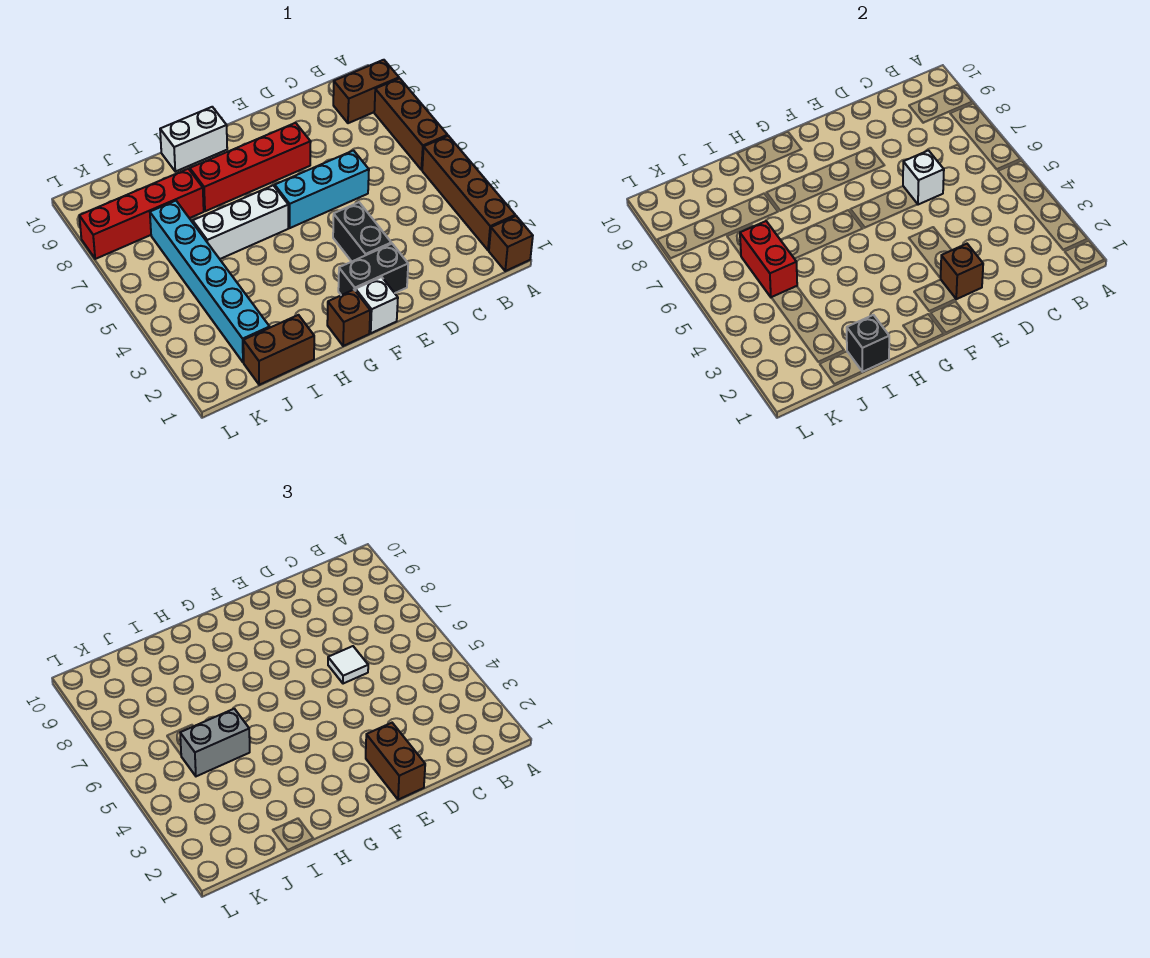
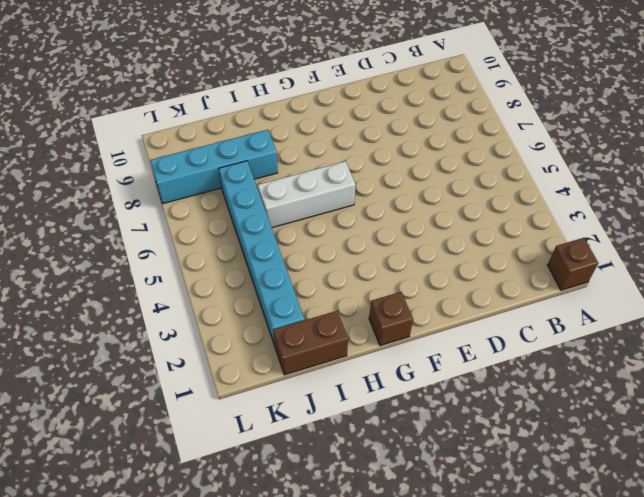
cyan 1x4 brick [150,130,278,203] -> red 1x4 brick [79,169,204,259]
none -> brown 1x4 brick [422,136,515,250]
none -> brown 1x3 brick [374,78,448,170]
none -> brown 1x2 brick [333,60,399,123]

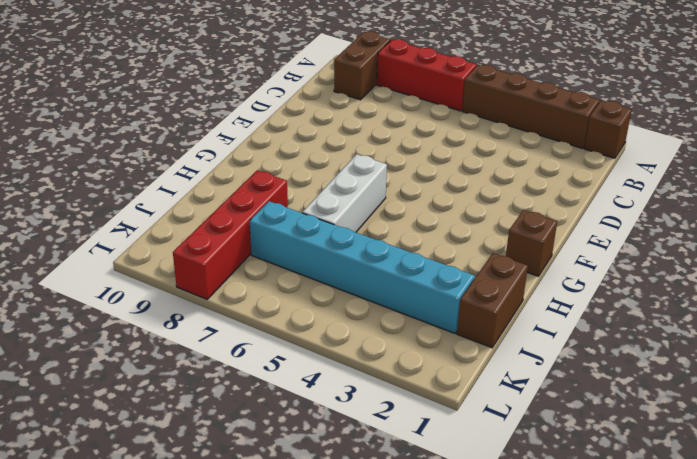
red 1x3 brick [377,40,476,111] -> brown 1x3 brick [374,78,448,170]
none -> cyan 1x3 brick [275,151,369,228]
none -> black 1x2 brick [338,244,408,295]
none -> black 1x2 brick [333,202,391,261]

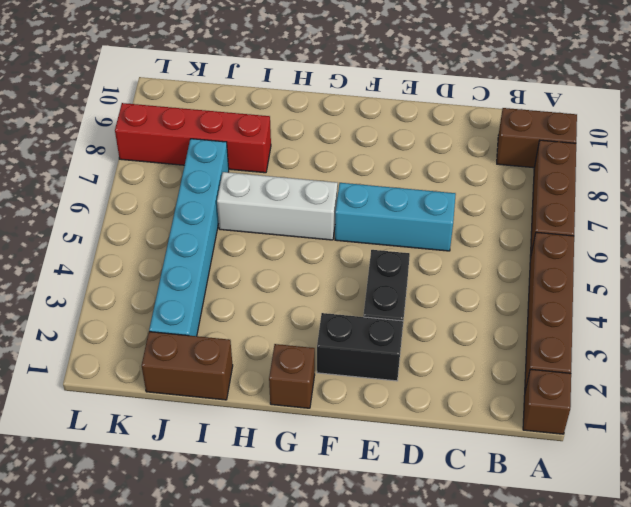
none -> red 1x4 brick [190,123,311,211]
none -> white 1x1 brick [356,277,398,333]
none -> white 1x2 brick [160,107,227,172]

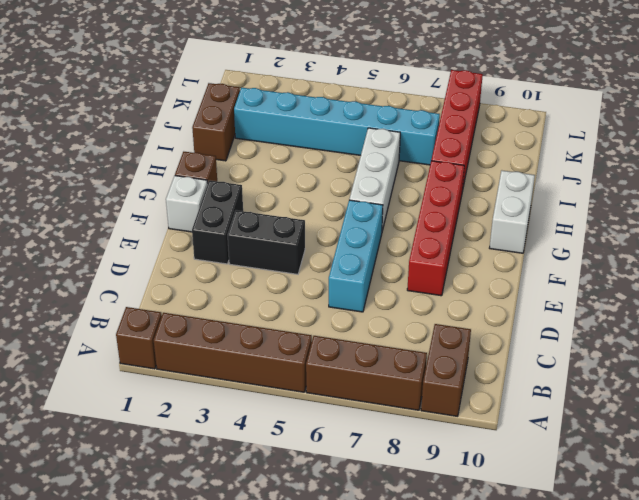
none -> white 1x1 brick [903,151,944,205]
none -> brown 1x1 brick [940,244,983,299]
none -> black 1x1 brick [847,315,889,372]

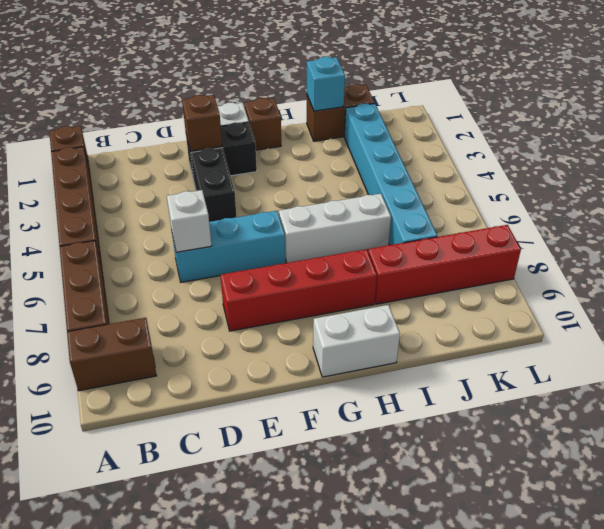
cyan 1x1 brick [307,57,345,111] -> black 1x1 brick [847,315,889,372]
none -> red 1x2 brick [740,221,797,297]
none -> white 1x1 tile [328,646,368,684]
none -> brown 1x2 brick [366,723,425,800]

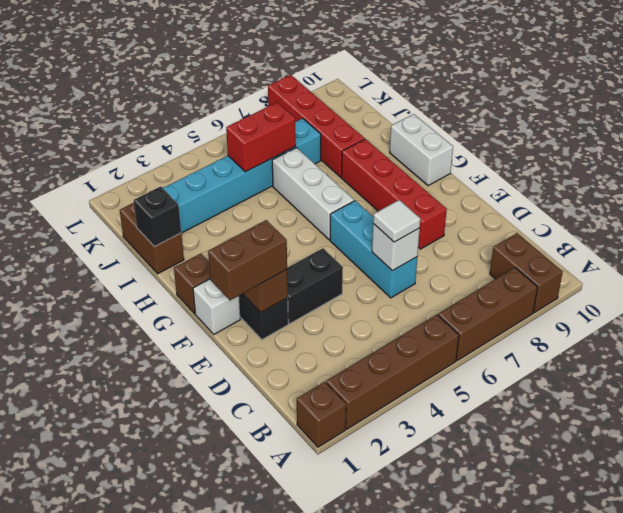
none -> grey 1x2 brick [180,709,250,776]

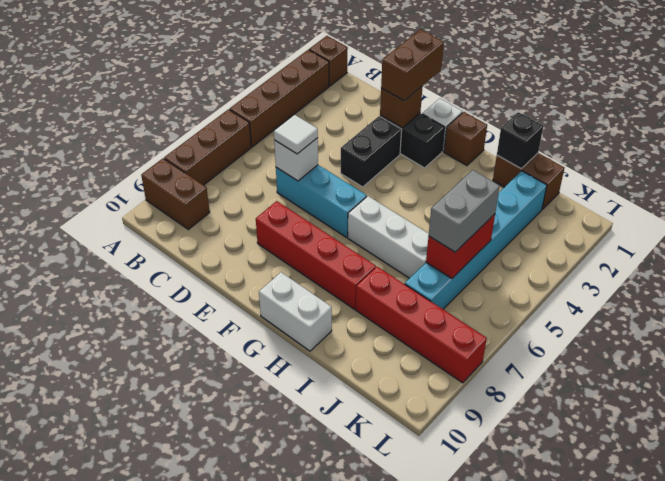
grey 1x2 brick [429,170,500,252] -> grey 1x2 brick turned to [180,709,250,776]

